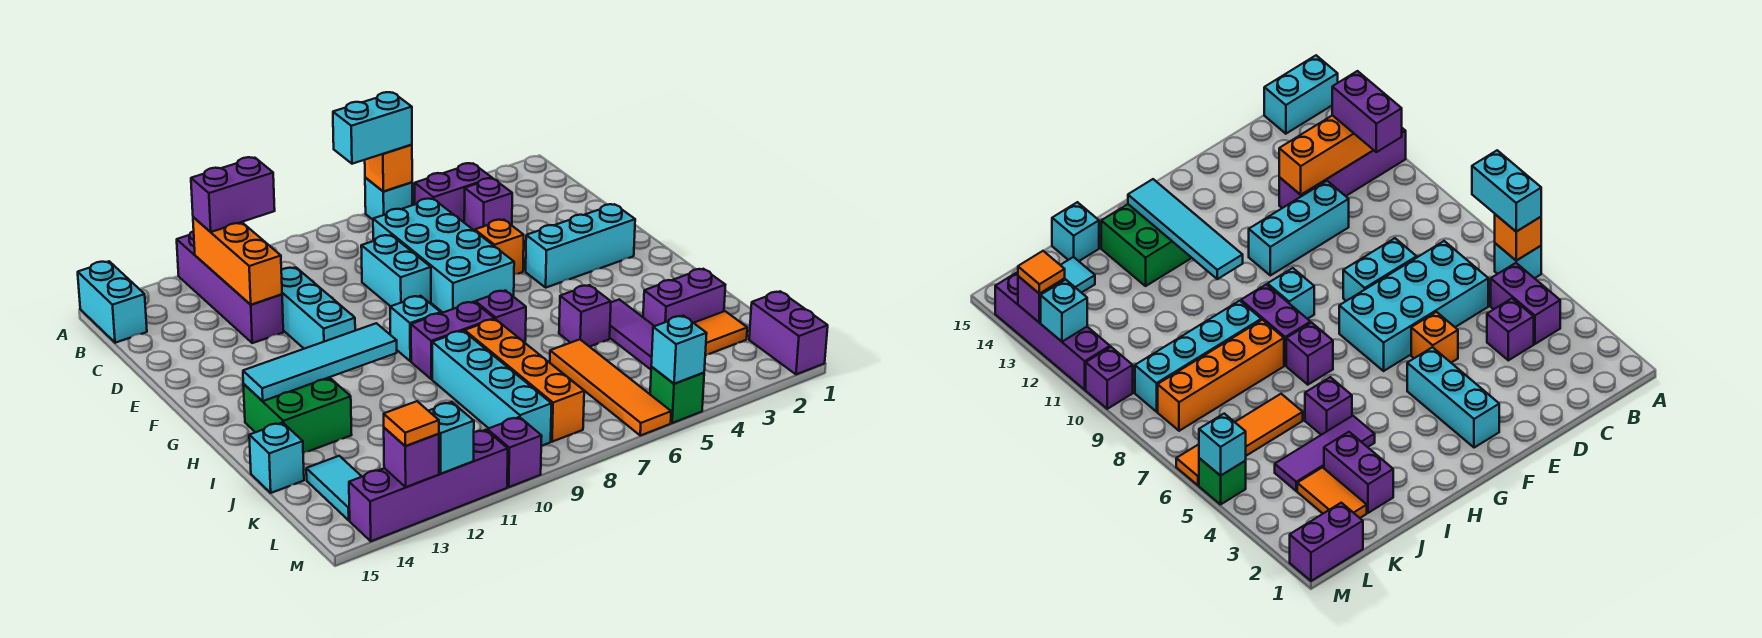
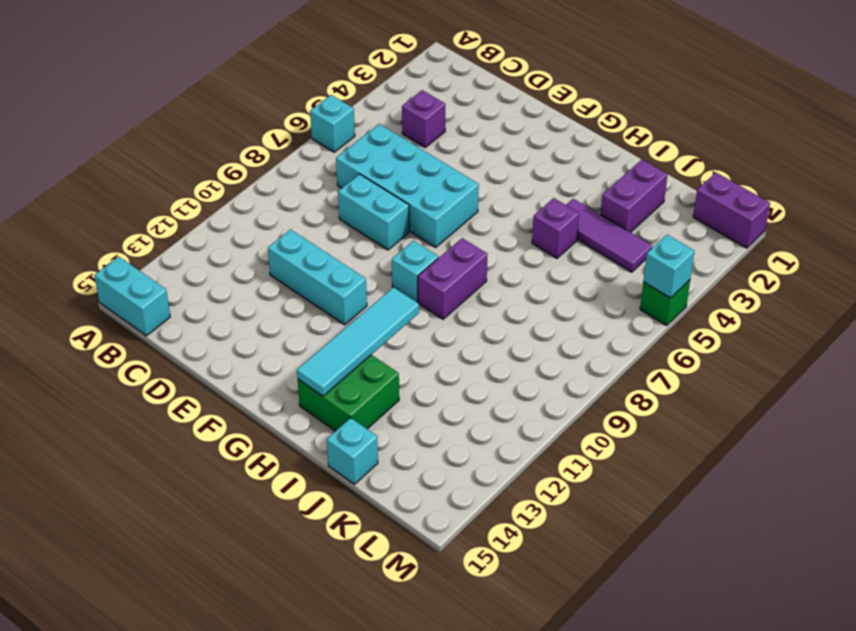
none -> purple 1x4 brick [177,231,283,343]
none -> purple 1x2 brick [415,163,492,222]
none -> orange 1x1 brick [475,220,524,274]
none -> cyan 1x3 brick [526,204,635,288]

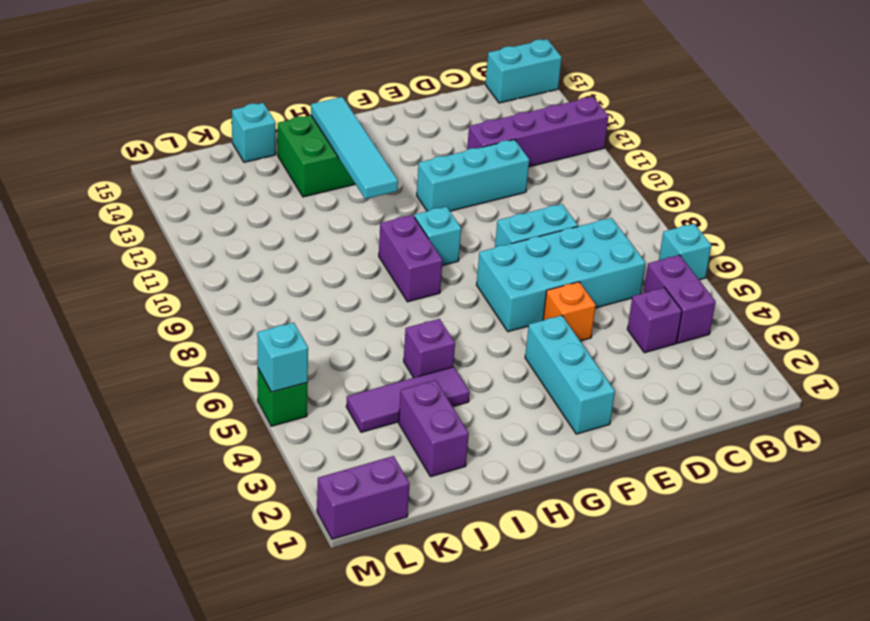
none -> purple 1x1 brick [475,290,526,343]
none -> orange 1x4 brick [465,319,584,442]
none -> cyan 1x4 brick [432,331,552,446]
none -> orange 1x4 tile [550,339,671,436]

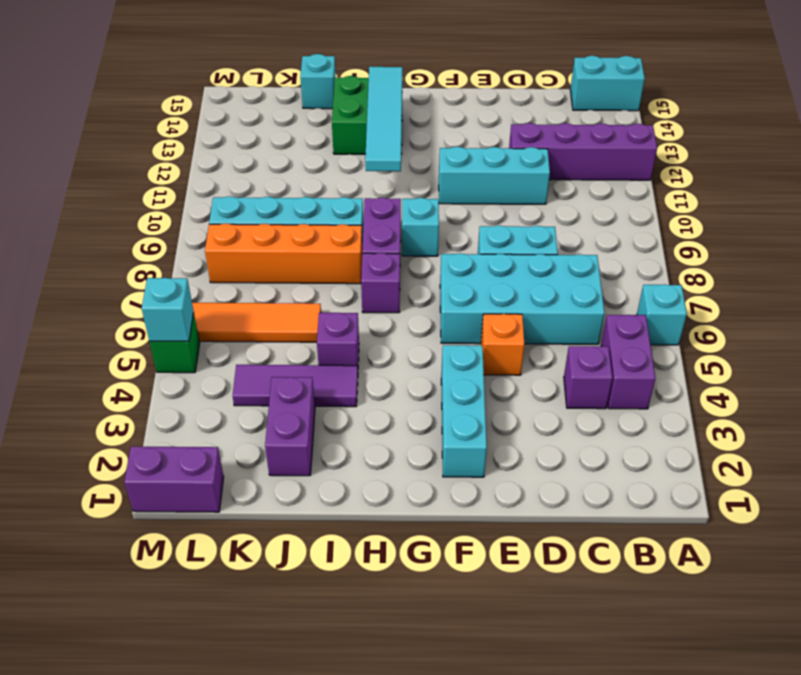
none -> orange 1x2 tile [694,311,747,355]
none -> cyan 1x2 tile [306,456,362,520]
none -> purple 1x1 brick [487,417,542,487]
none -> purple 1x4 brick [349,430,508,541]

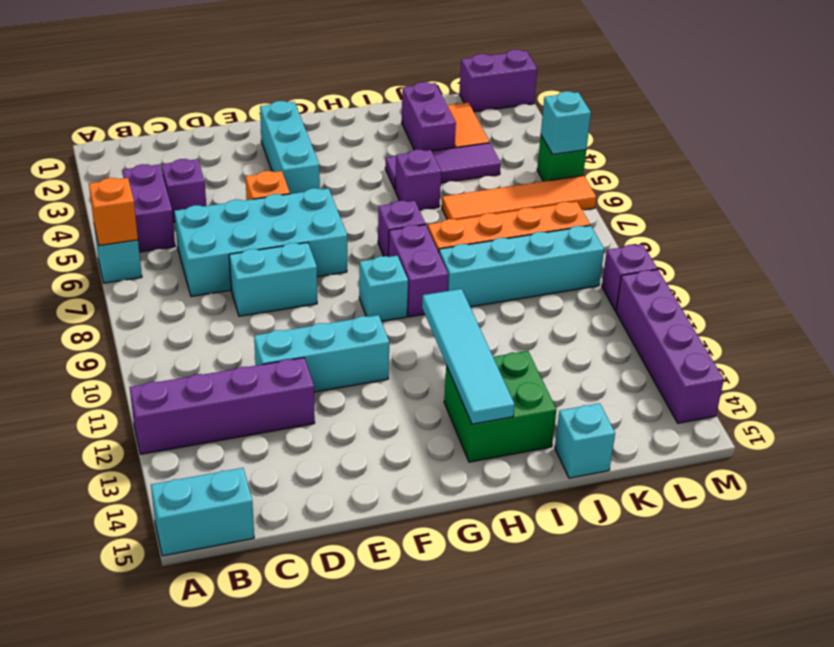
none -> cyan 1x2 tile [306,456,362,520]
none -> orange 1x3 brick [193,217,282,305]
none -> cyan 1x1 brick [429,402,474,474]
none -> purple 1x1 brick [384,428,439,487]

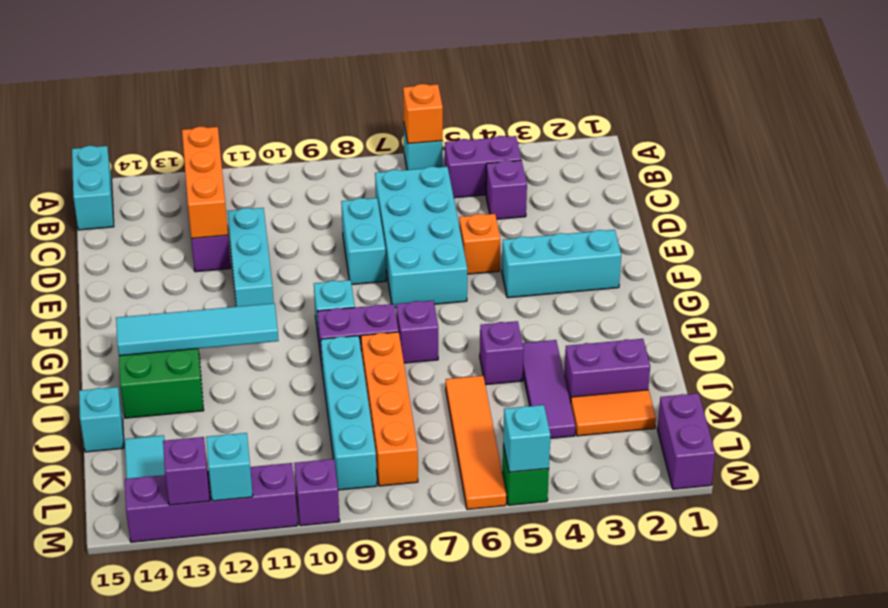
none -> cyan 1x2 brick [333,92,412,164]
none -> purple 1x2 brick [191,157,275,232]
none -> orange 1x1 tile [384,401,439,446]

